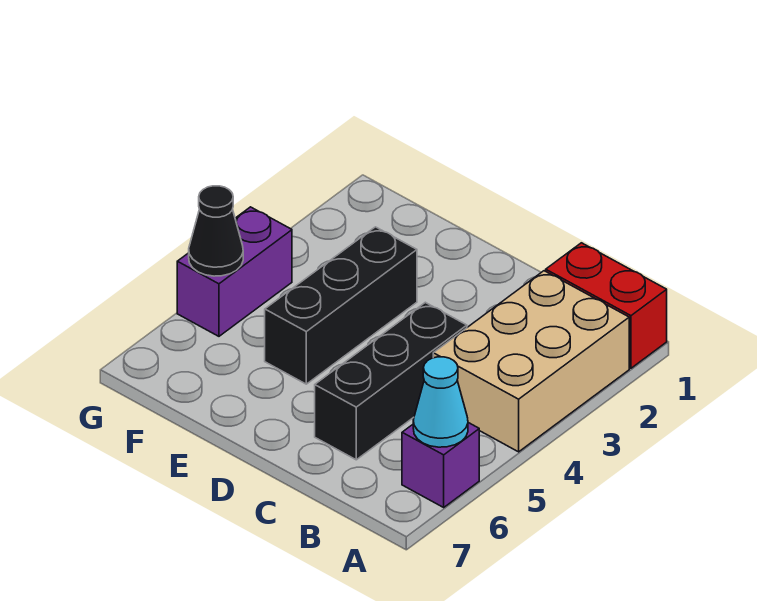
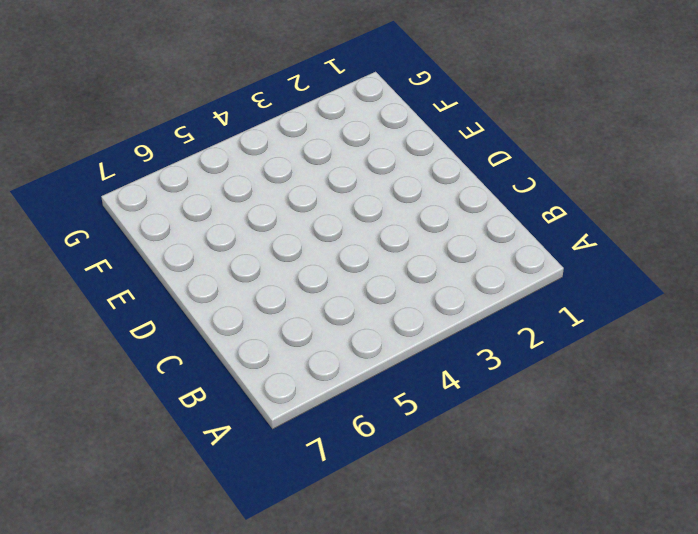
none -> red 1x2 brick [546,243,667,368]
none -> tan 2x3 brick [433,271,629,452]

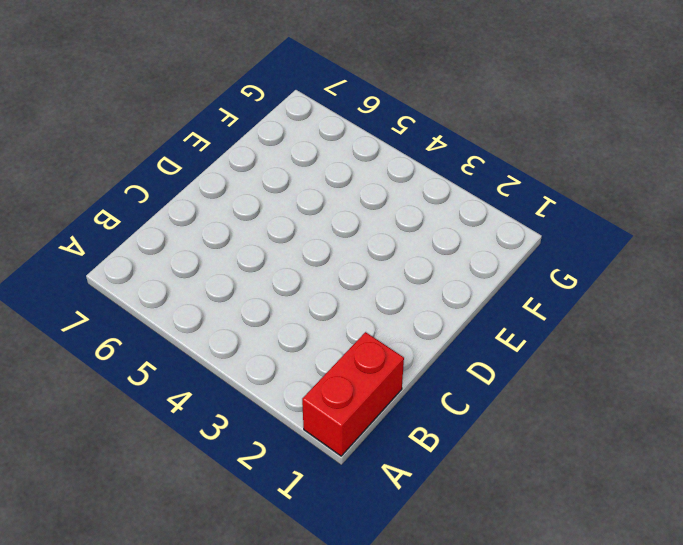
none -> tan 2x3 brick [433,271,629,452]
none -> purple 1x1 brick [402,423,479,507]

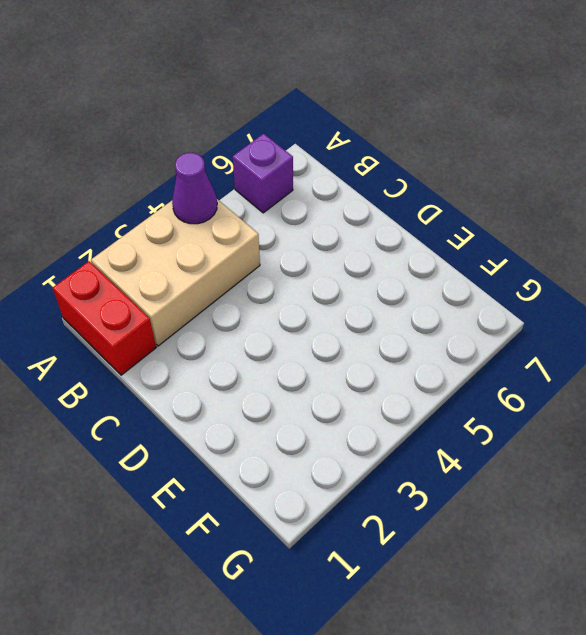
purple 1x1 cone [172,153,217,224] -> none
none -> black 1x3 brick [315,302,467,460]
none -> black 1x3 brick [265,227,417,384]

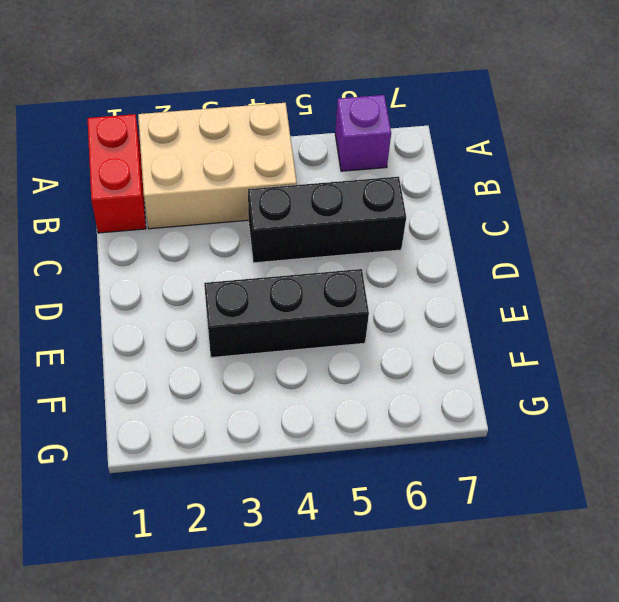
none -> purple 1x2 brick [177,207,292,336]
none -> cyan 1x1 cone [413,357,468,447]

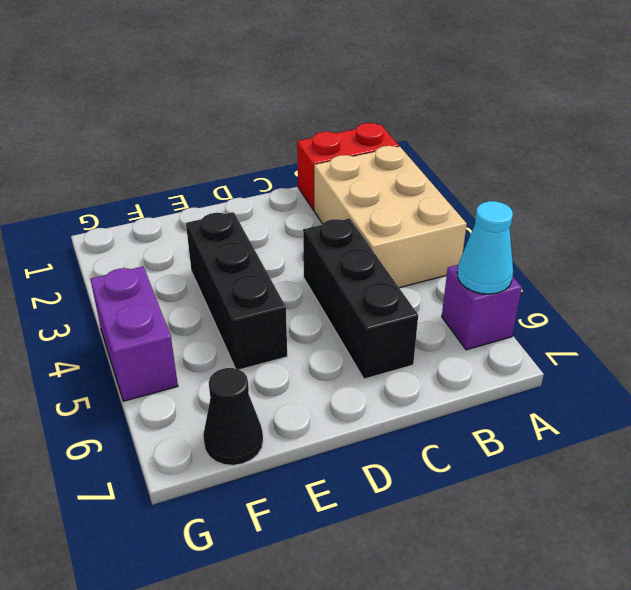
black 1x1 cone [203,368,263,465] -> black 1x1 cone moved to [189,186,243,276]

